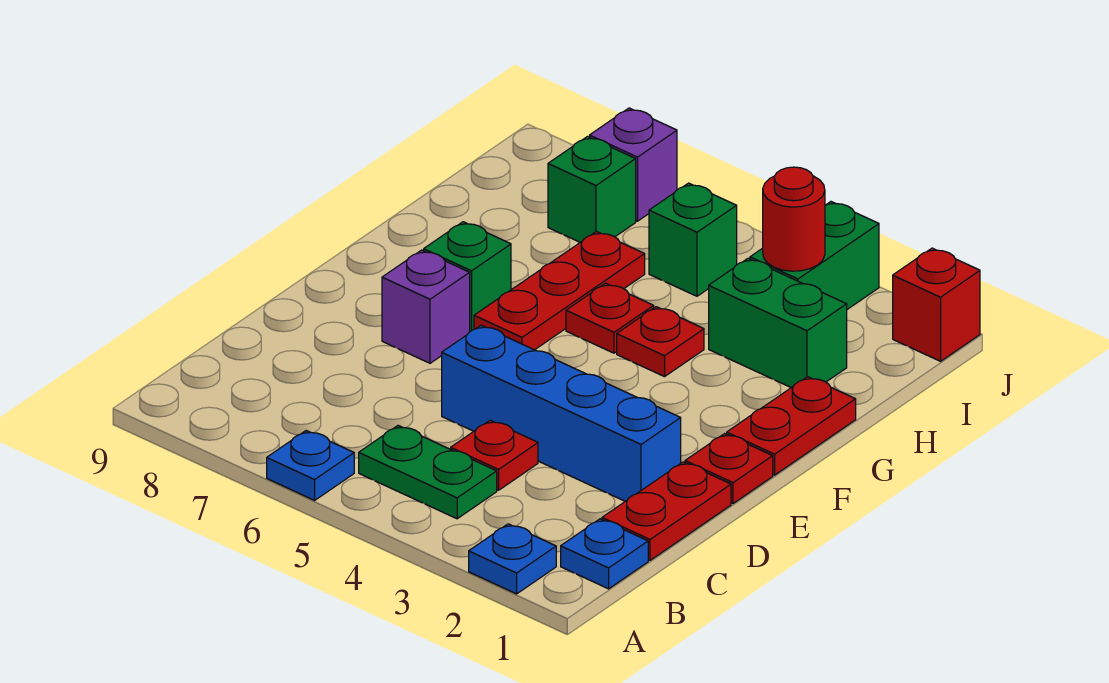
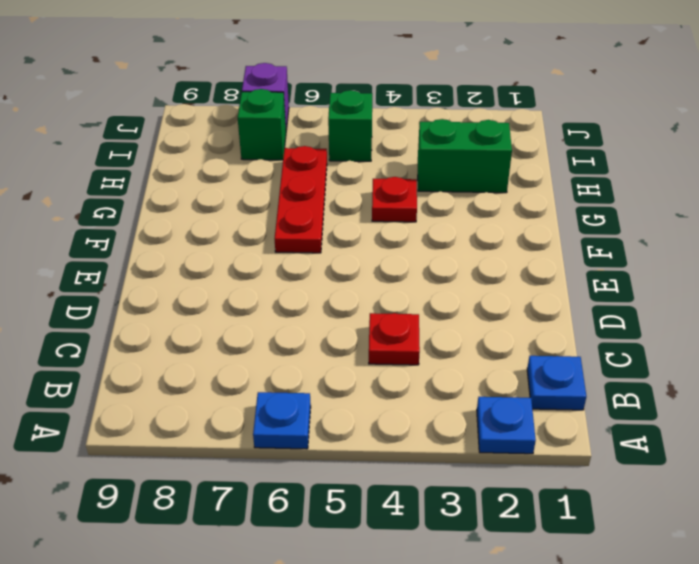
none -> green 1x2 plate [359,425,497,519]
none -> red 1x2 plate [602,462,731,560]
none -> blue 1x4 brick [442,325,681,501]

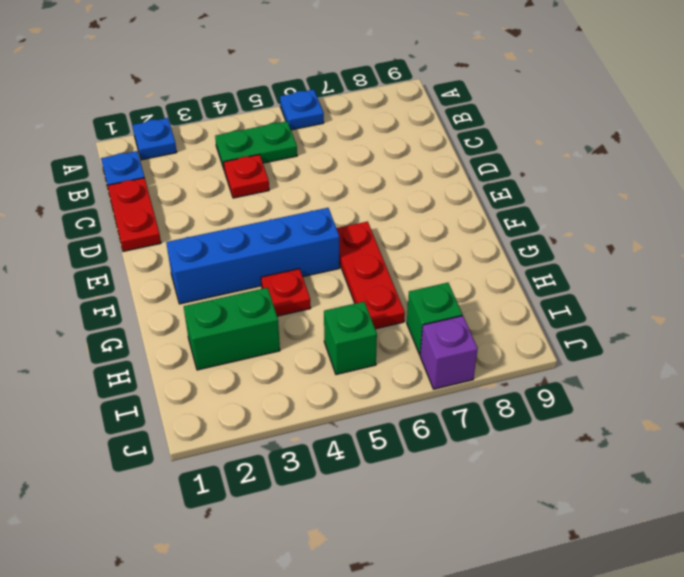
blue 1x4 brick [166,208,340,304] -> blue 1x4 brick moved to [442,325,681,501]
none -> red 1x1 plate [685,434,773,503]
none -> purple 1x1 brick [382,250,470,363]
none -> red 1x2 plate [727,377,856,475]

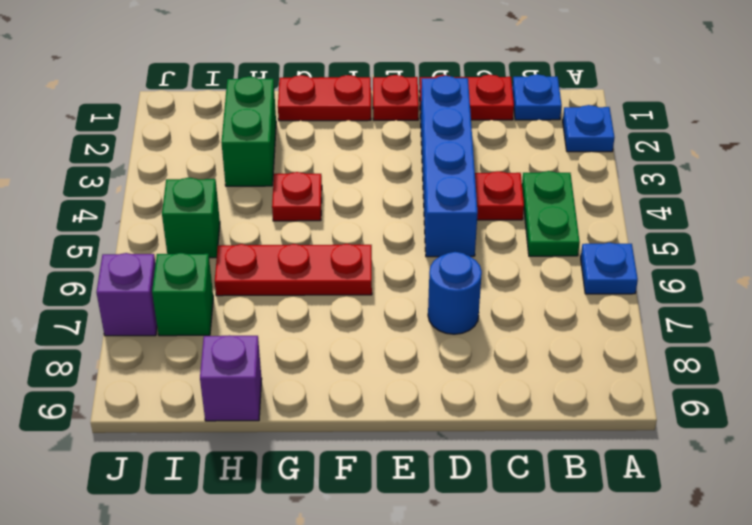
blue 1x1 round brick [428,252,482,334] -> none
purple 1x1 brick [200,335,262,421] -> purple 1x1 brick moved to [382,250,470,363]
none -> green 1x1 brick [424,222,511,331]
none -> red 1x1 plate [566,283,654,353]
none -> green 1x2 brick [750,202,879,309]

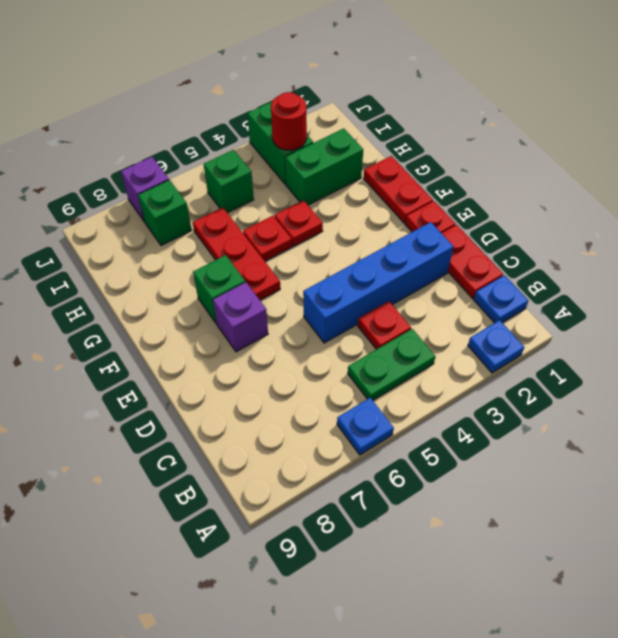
none -> red 1x1 brick [893,248,980,361]

